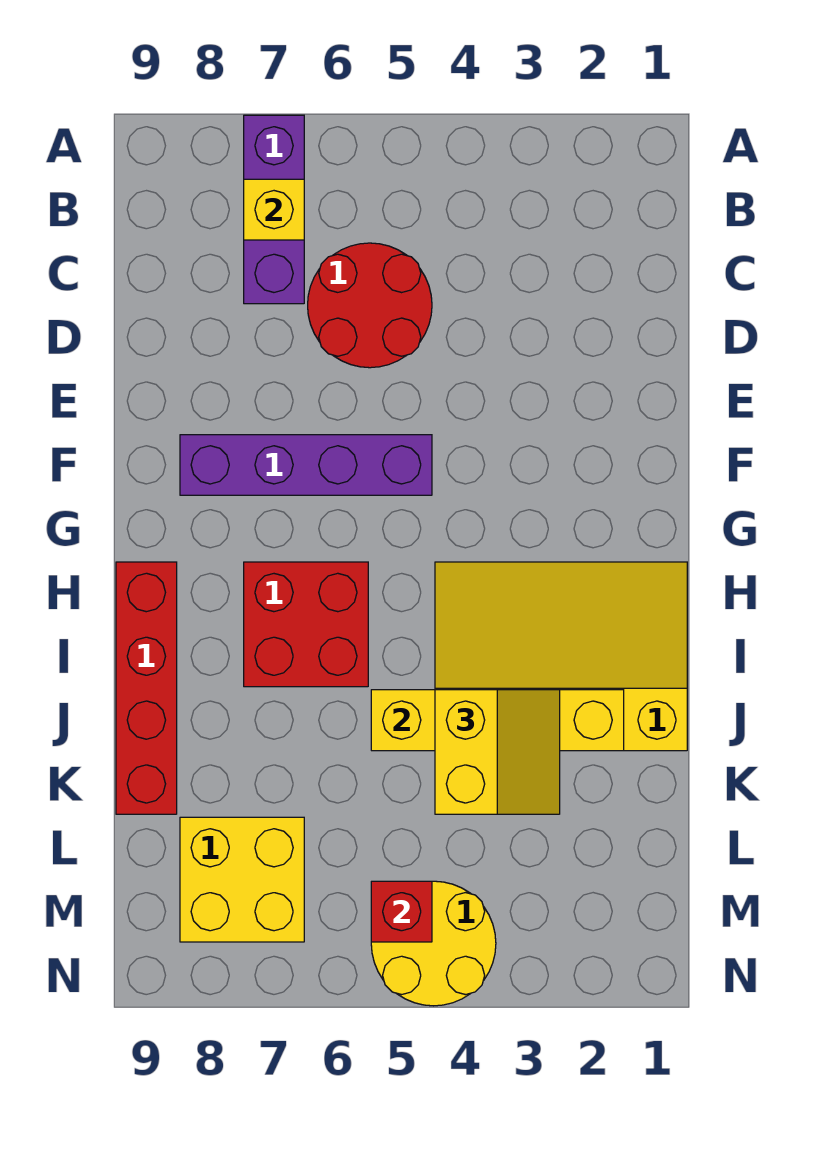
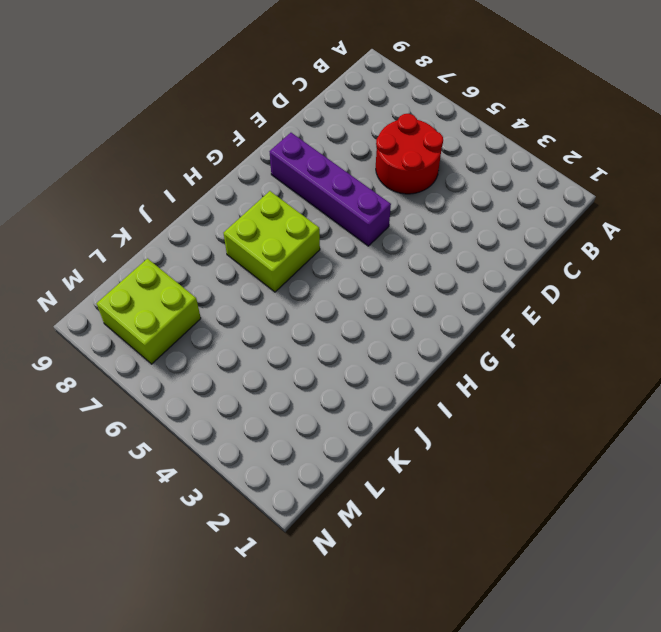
lime 2x2 brick [224,191,320,292] -> red 2x2 brick [244,562,368,687]
lime 2x2 brick [97,259,201,364] -> yellow 2x2 brick [180,817,304,942]
none -> purple 1x3 brick [244,115,304,304]
none -> yellow 3x4 slope [435,562,687,751]
none -> red 1x4 brick [116,562,177,814]

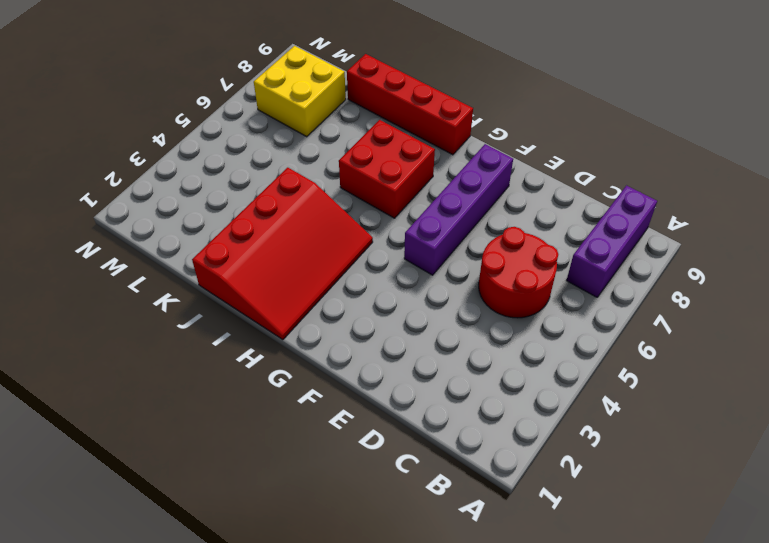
purple 1x3 brick [567,185,657,297] -> purple 1x3 brick turned to [244,115,304,304]
red 3x4 slope [192,168,373,340] -> yellow 3x4 slope [435,562,687,751]
none -> yellow 2x2 round brick [371,881,496,1006]
none -> yellow 1x1 brick [244,179,304,240]
none -> yellow 1x4 brick [371,690,624,751]

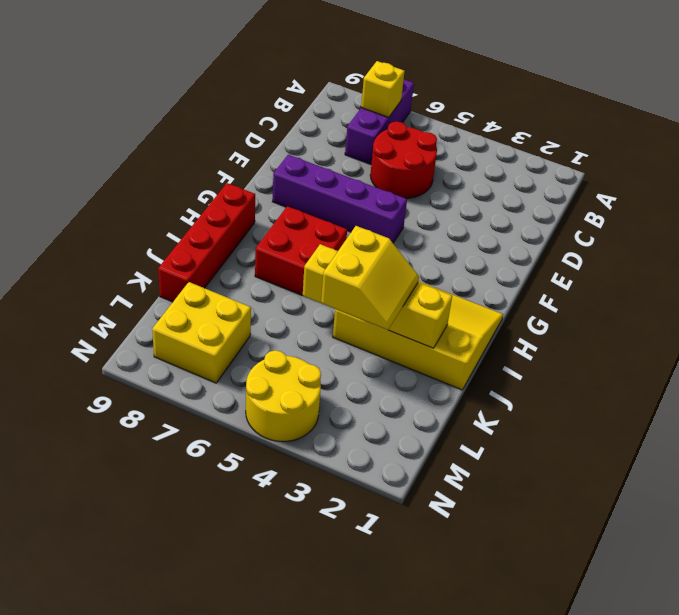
none -> red 1x1 brick [371,881,432,942]

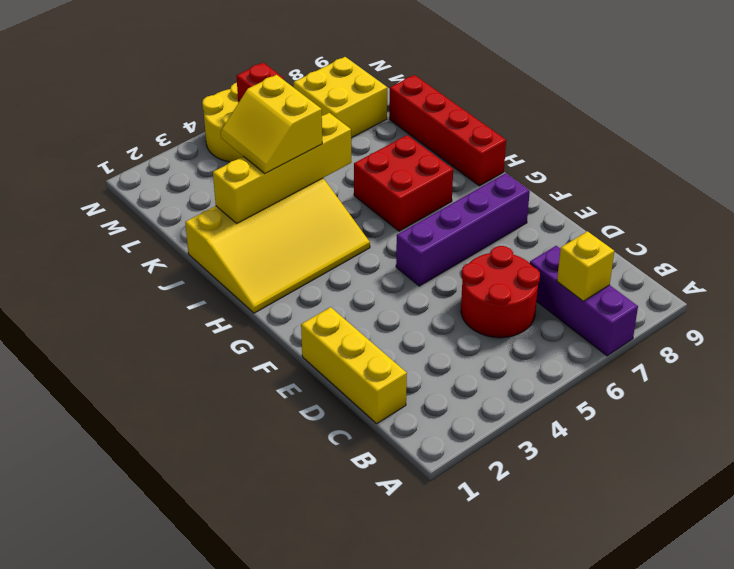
yellow 1x3 brick [301,307,407,423] -> none

